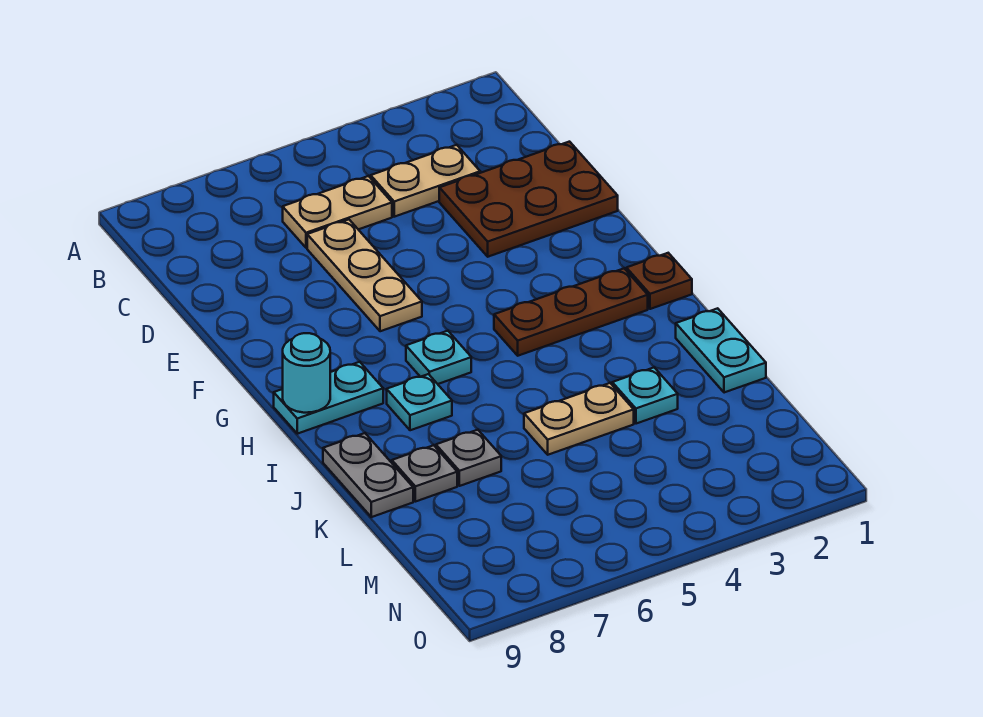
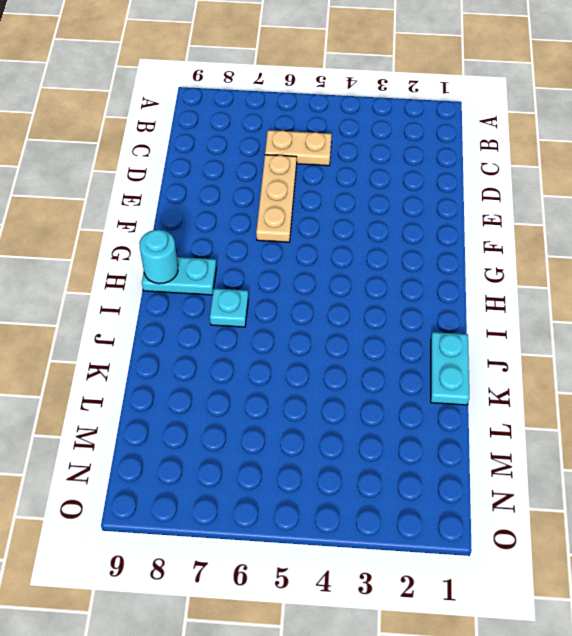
none -> tan 1x2 plate [371,145,480,217]
none -> brown 2x3 plate [439,142,618,257]
none -> brown 1x1 plate [626,253,692,309]

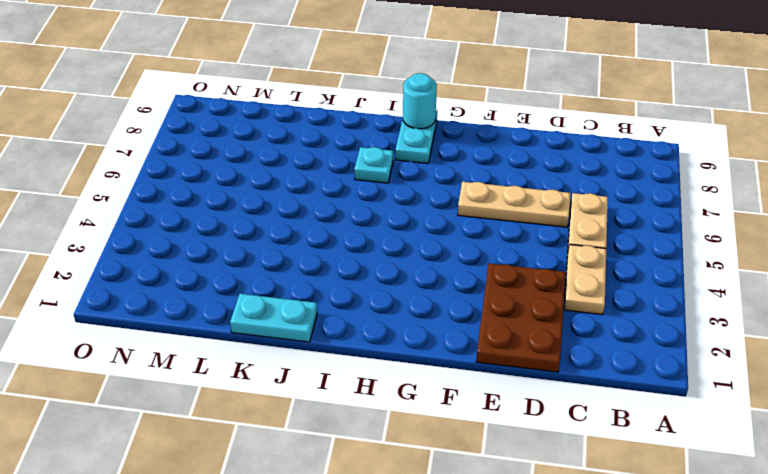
none -> brown 1x1 plate [626,253,692,309]
none -> brown 1x3 plate [494,269,648,356]
none -> cyan 1x1 plate [406,331,471,384]

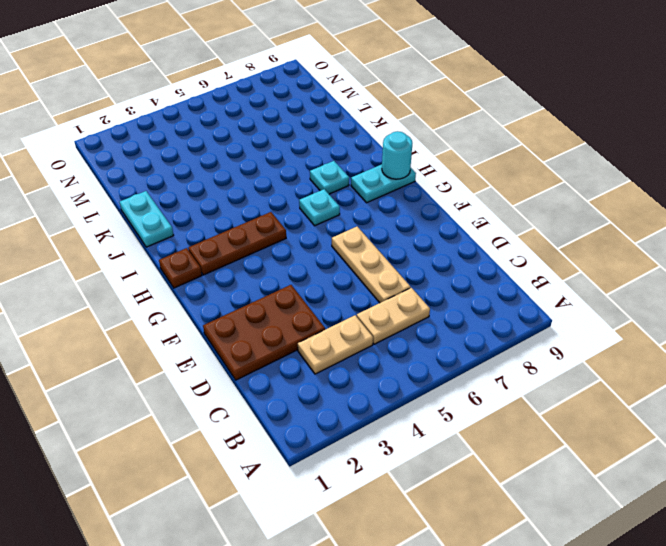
none -> grey 1x2 plate [323,433,413,517]
none -> cyan 1x1 plate [612,368,678,424]
none -> tan 1x2 plate [524,383,634,455]

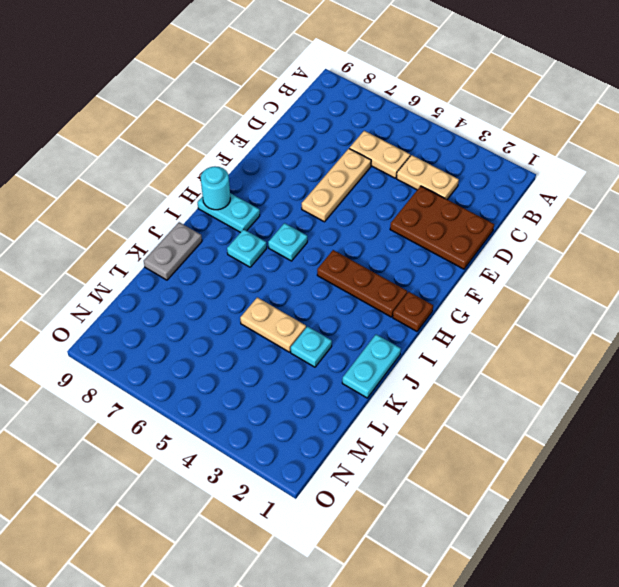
none -> grey 1x1 plate [436,430,501,486]
none -> grey 1x1 plate [392,445,457,502]

